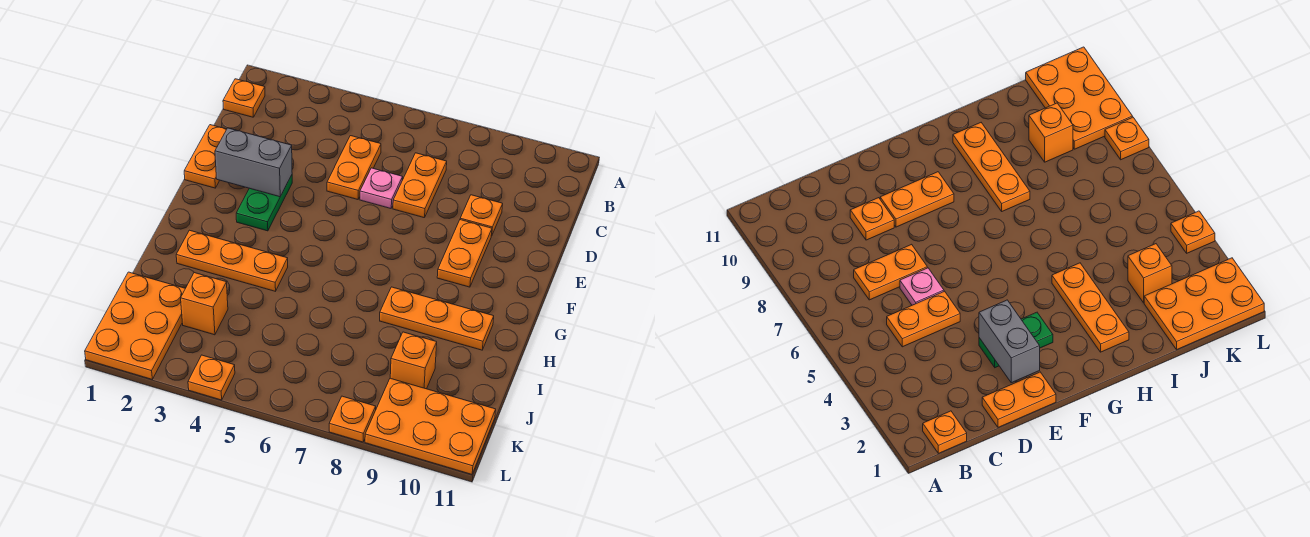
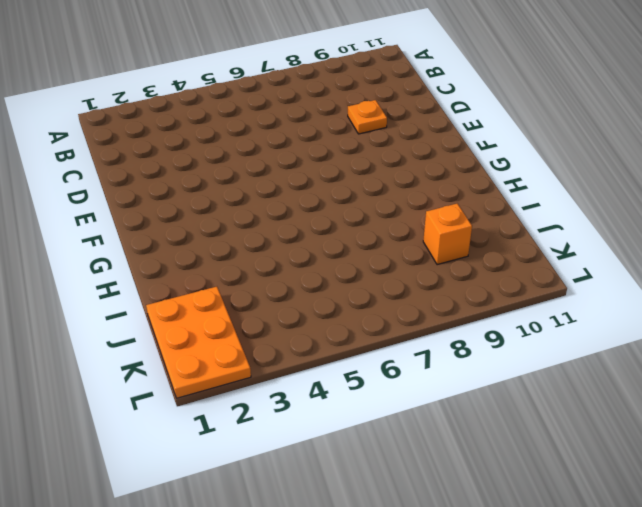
none -> orange 1x1 plate [223,79,265,117]
none -> orange 1x2 plate [327,136,381,199]
none -> orange 1x2 plate [393,153,447,218]

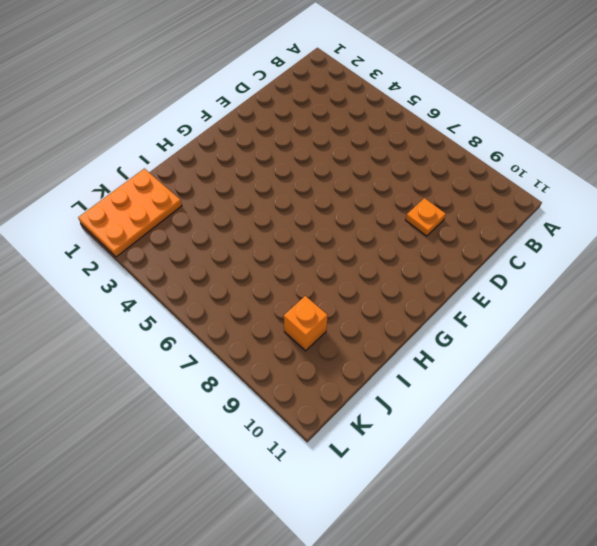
none -> orange 1x1 plate [223,79,265,117]
none -> orange 1x2 plate [327,136,381,199]
none -> orange 1x2 plate [393,153,447,218]

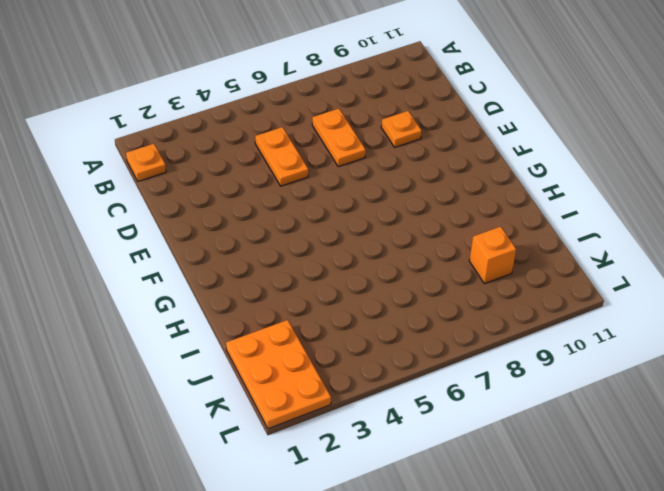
none -> orange 1x2 plate [184,125,227,188]
none -> pink 1x1 plate [360,168,403,208]
none -> green 1x2 plate [236,175,292,231]

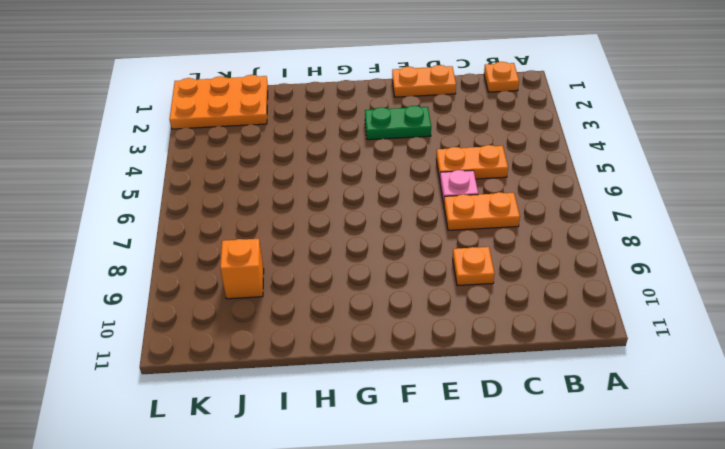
none -> orange 1x2 plate [437,220,492,287]
none -> orange 1x3 plate [176,230,288,291]
none -> orange 1x3 plate [380,287,494,350]

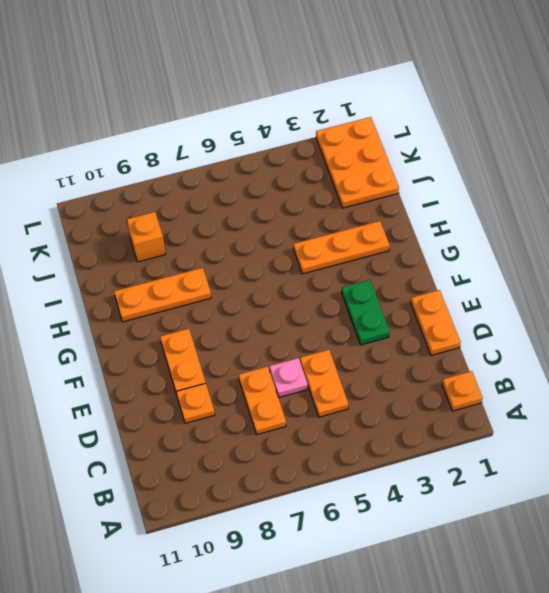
none -> orange 1x1 brick [181,273,228,335]
none -> orange 2x3 plate [365,378,496,474]
none -> orange 1x1 plate [188,355,235,400]

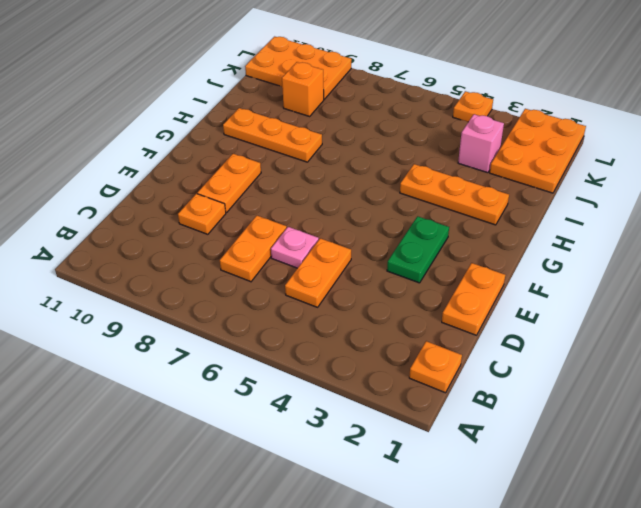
pink 1x1 brick [458,114,504,173] -> orange 1x1 brick [181,273,228,335]
none -> orange 1x1 plate [329,396,376,442]
none -> grey 1x2 brick [215,128,292,197]

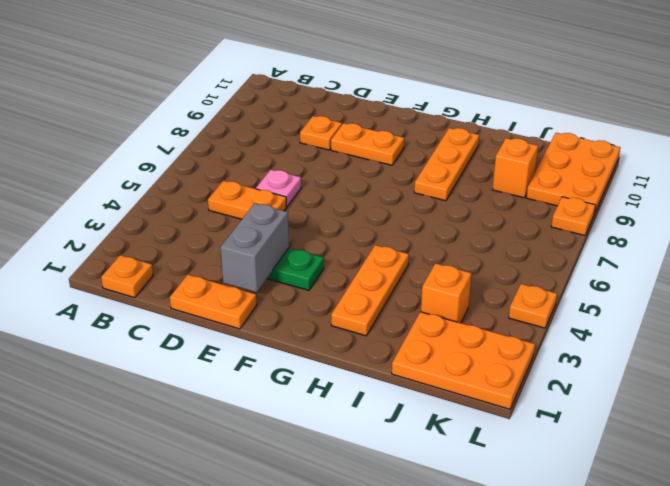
none -> orange 1x2 plate [393,153,447,218]

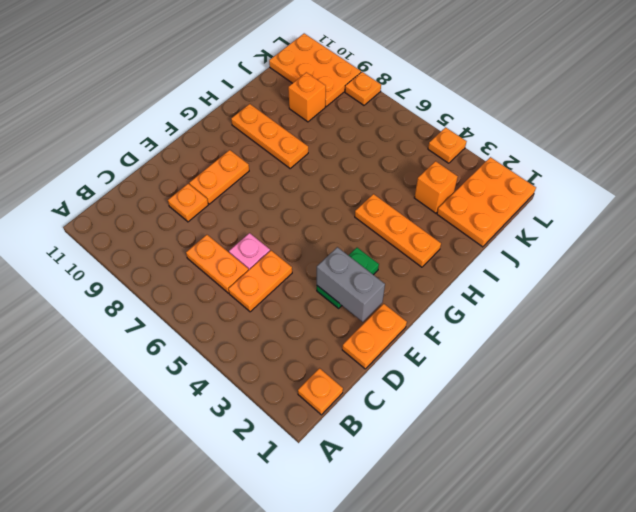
orange 1x2 plate [186,235,249,293] -> orange 1x2 plate turned to [393,153,447,218]

